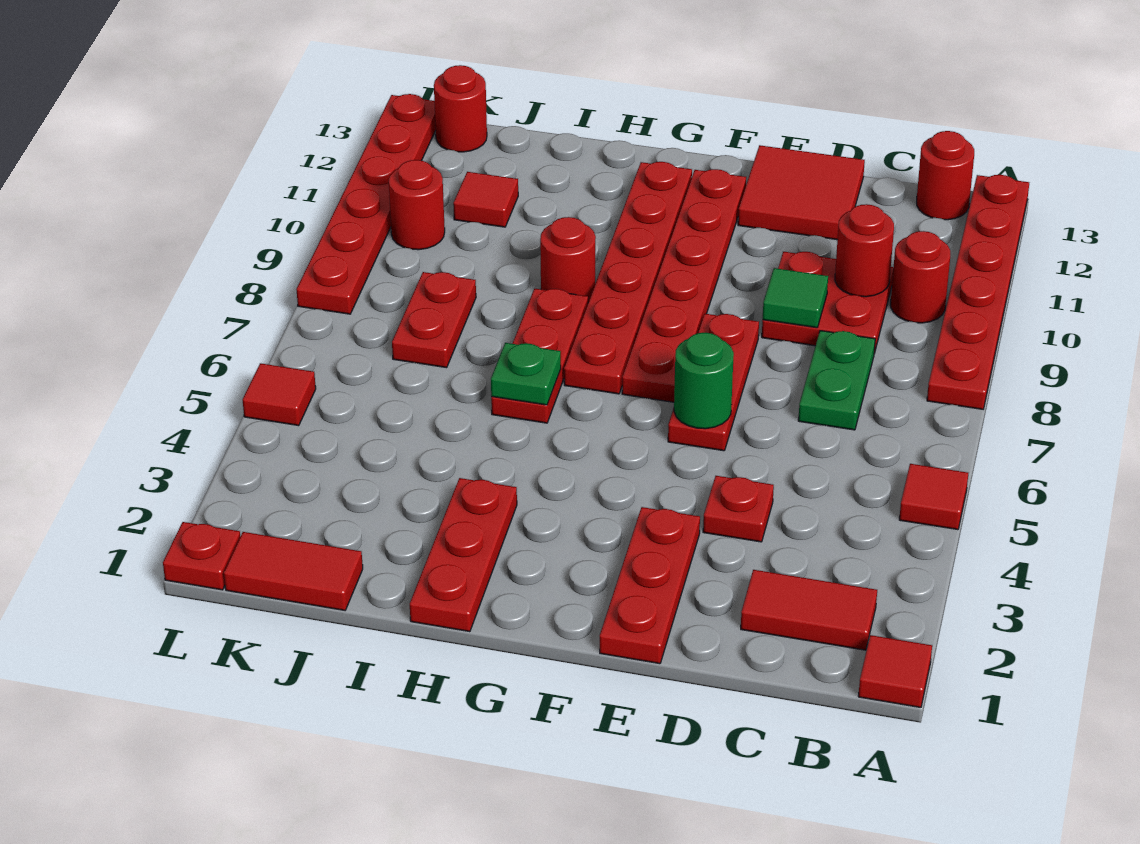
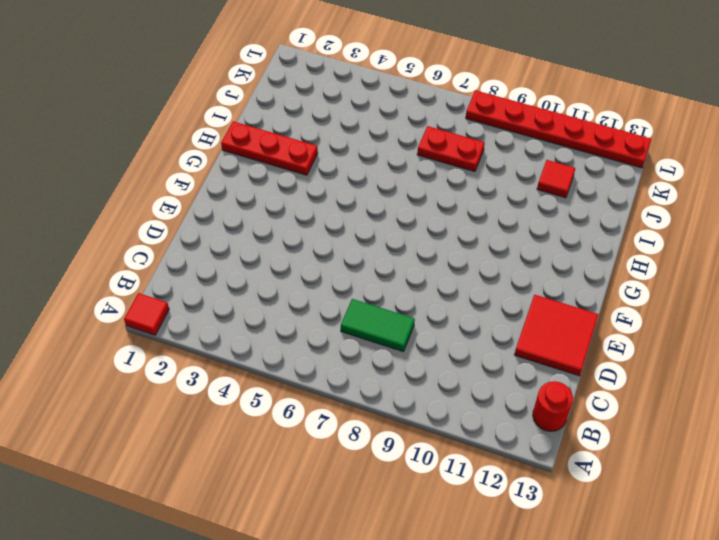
green 1x2 tile [341,299,415,352] -> green 1x2 plate [798,331,875,430]
none -> red 1x1 tile [899,464,968,530]
none -> red 1x6 plate [927,175,1029,409]
none -> red 1x2 tile [741,570,877,650]

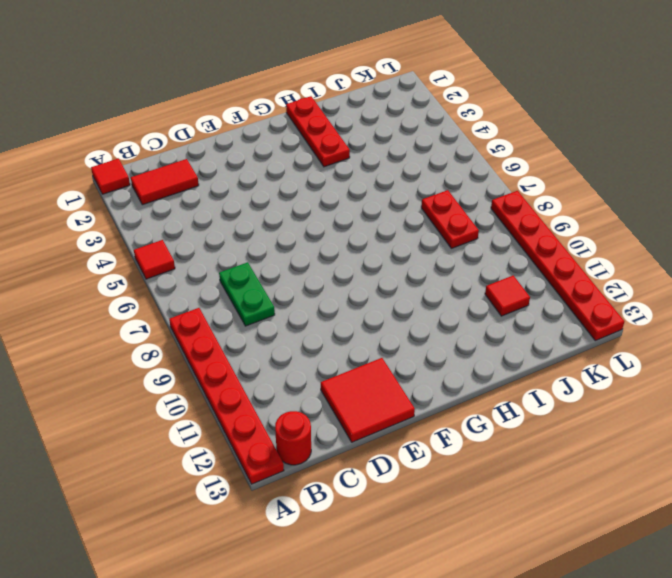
none -> red 1x1 round brick [891,231,950,323]
none -> red 2x2 plate [762,252,894,354]
none -> red 1x1 plate [703,476,774,542]

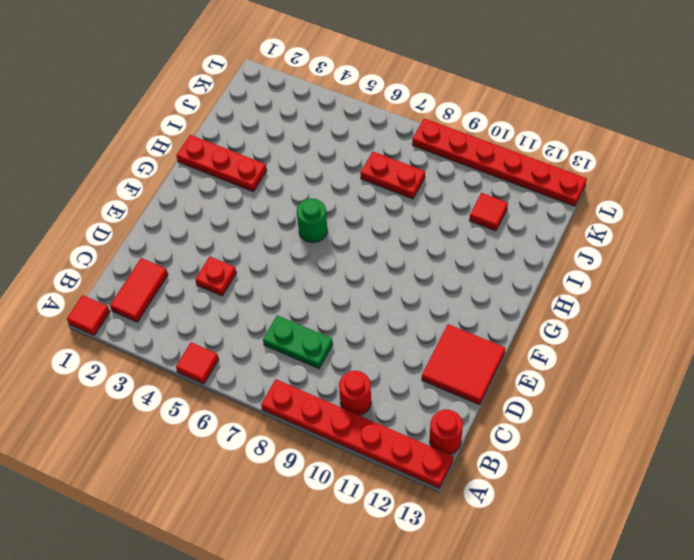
green 1x1 round brick [297,199,327,243] -> green 1x1 round brick moved to [674,333,734,429]
none -> red 2x2 plate [762,252,894,354]
none -> red 1x3 plate [600,507,700,664]
none -> red 1x3 plate [668,314,759,451]

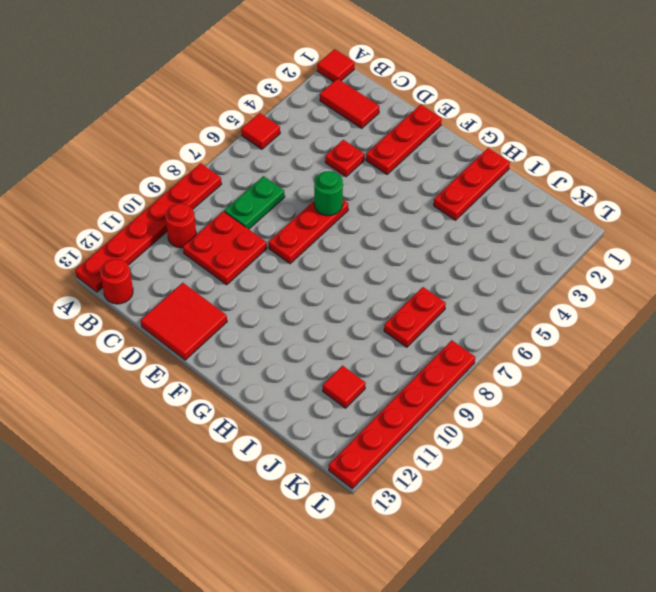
none -> red 1x6 plate [622,169,746,402]
none -> red 1x6 plate [564,162,692,394]
none -> red 1x3 plate [491,289,588,423]

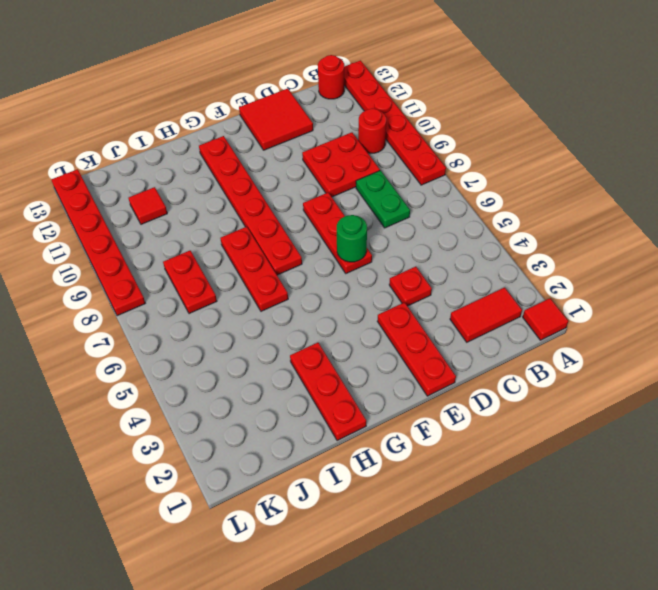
none -> red 1x1 tile [899,464,968,530]
none -> red 1x6 plate [622,169,746,402]
none -> red 1x1 round brick [540,217,596,302]

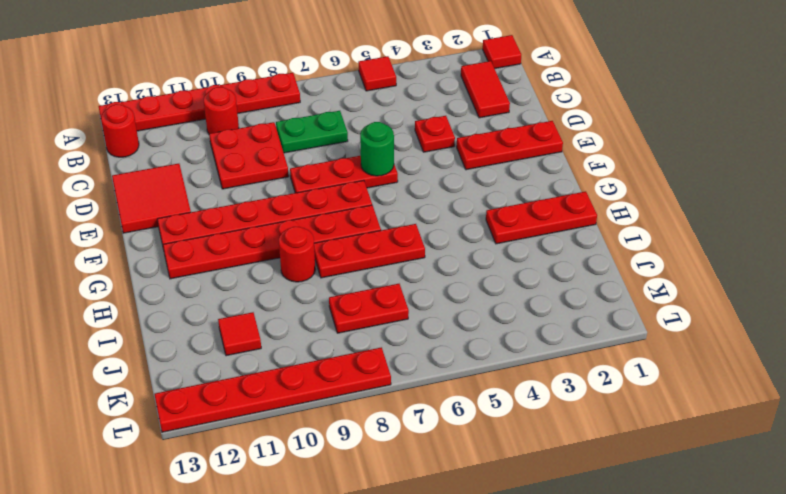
none -> red 1x2 tile [224,532,363,610]
none -> red 1x1 round brick [389,160,445,250]
none -> red 1x1 round brick [434,65,487,152]

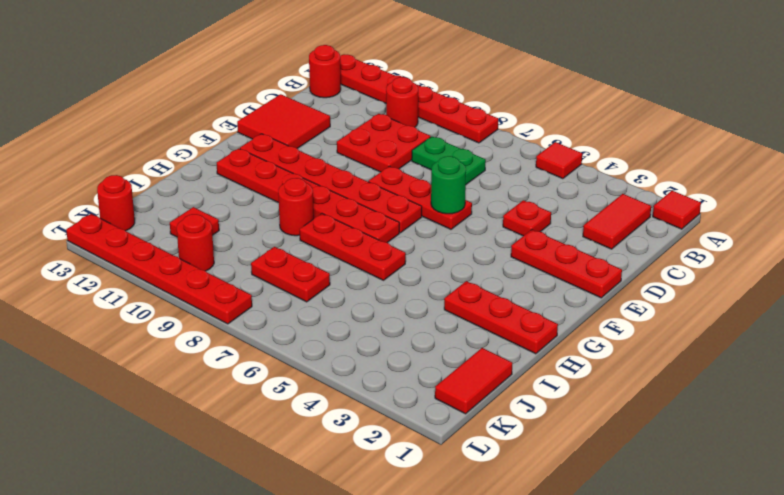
none -> red 1x1 plate [163,522,240,590]
none -> red 1x1 tile [243,363,316,426]
none -> red 1x1 round brick [835,204,894,297]

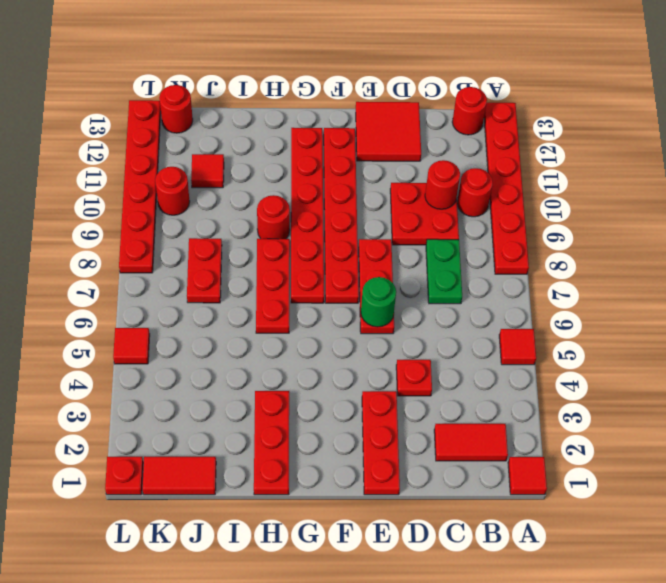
none -> green 1x1 tile [763,268,828,328]
none -> green 1x1 plate [491,343,561,405]

